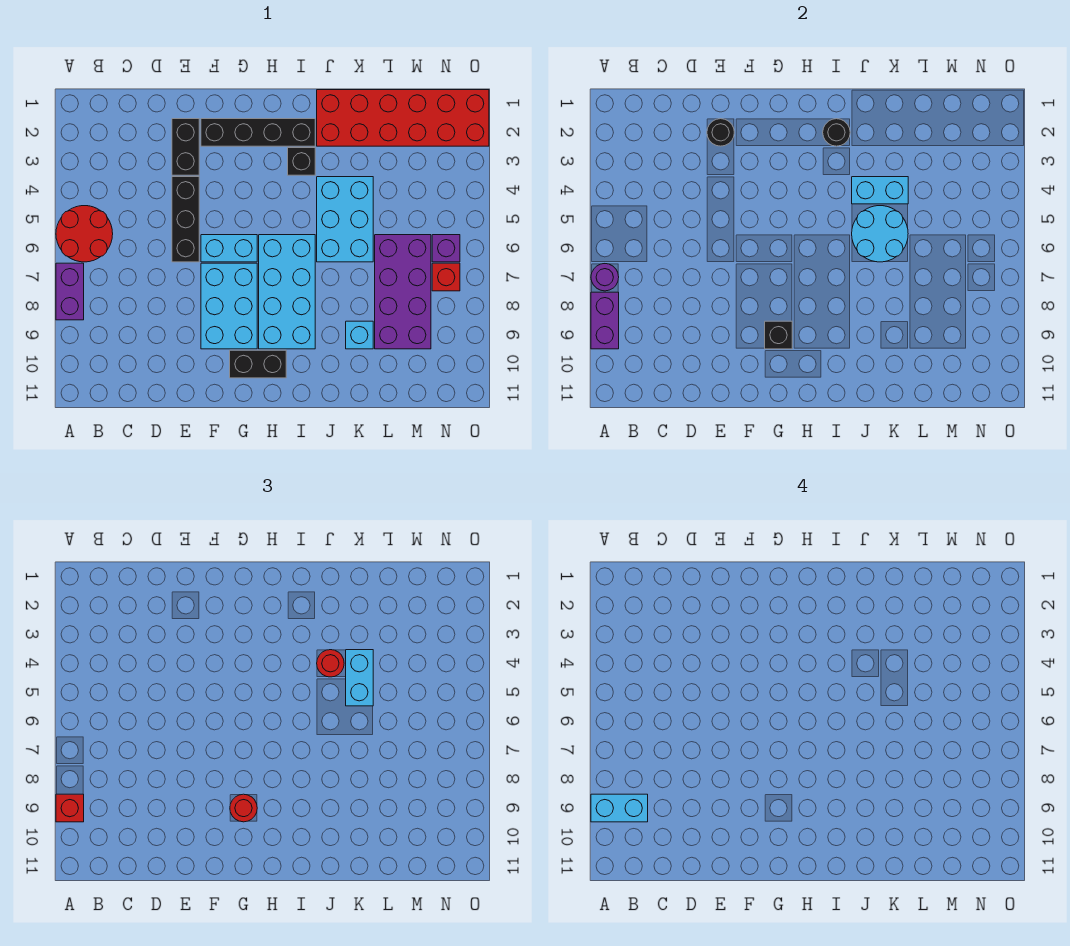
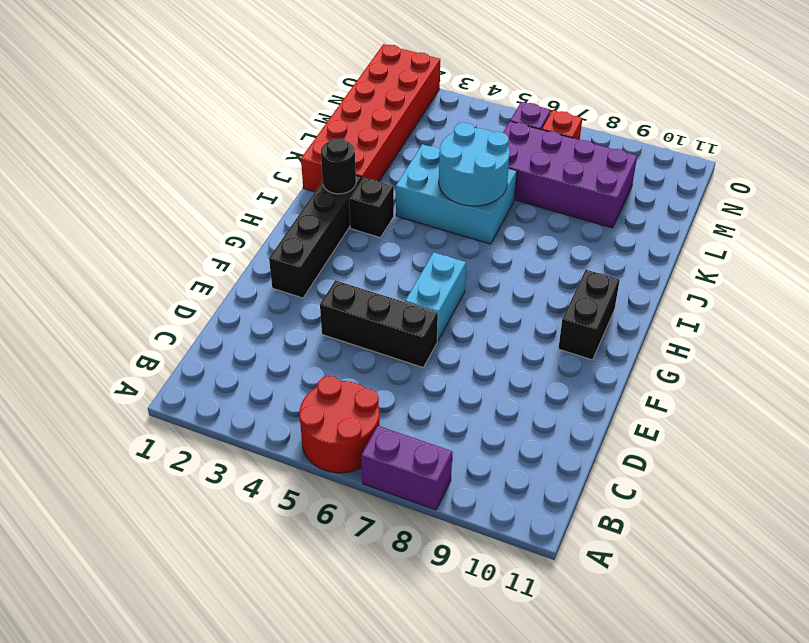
none -> black 1x2 brick [172,119,199,175]
none -> cyan 2x3 brick [201,263,257,349]
none -> cyan 2x4 brick [259,235,315,349]

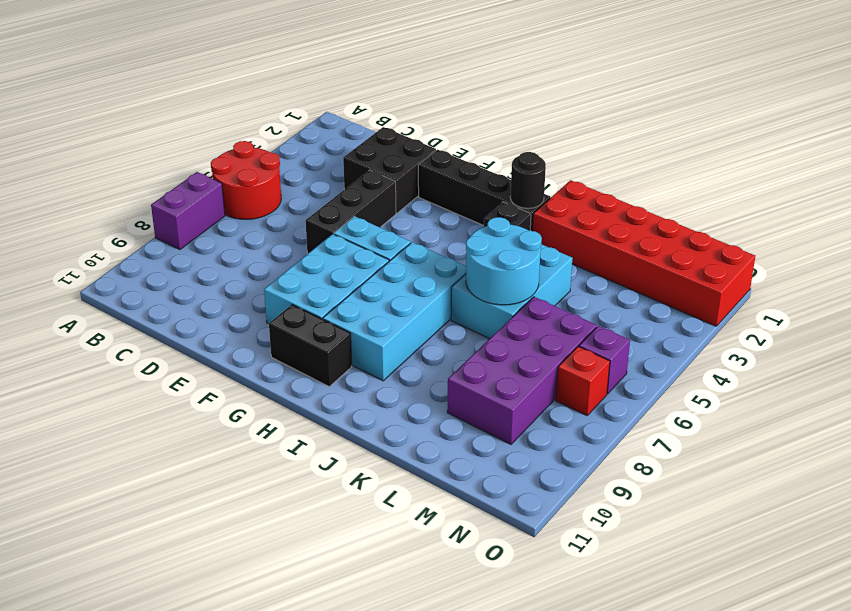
black 2x2 brick [343,127,436,213] -> black 1x2 brick [172,119,199,175]
none -> cyan 1x1 brick [346,321,373,349]
none -> purple 1x1 round brick [591,264,619,291]
none -> purple 1x2 brick [591,292,619,349]

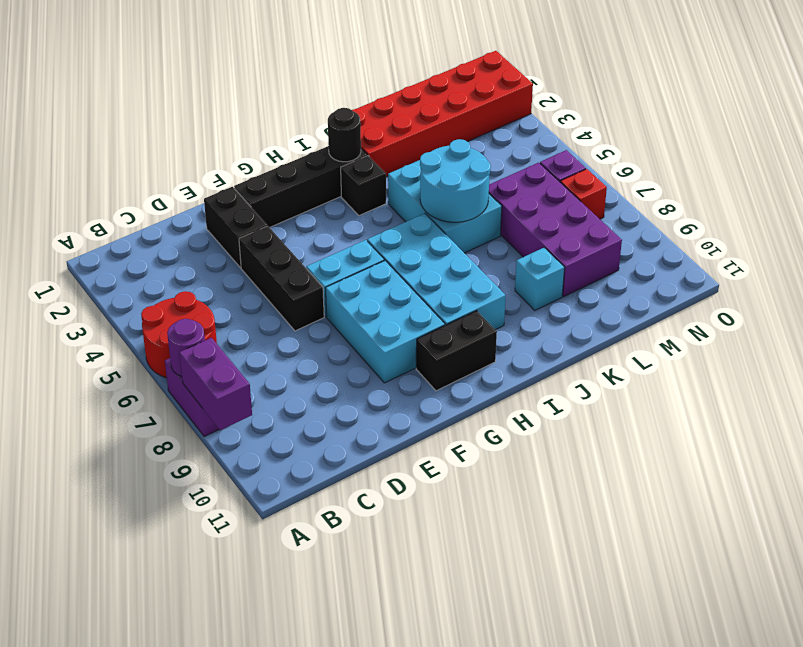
none -> black 1x1 round brick [707,119,734,146]
none -> black 1x1 brick [765,321,792,349]
none -> cyan 1x2 brick [852,177,908,204]

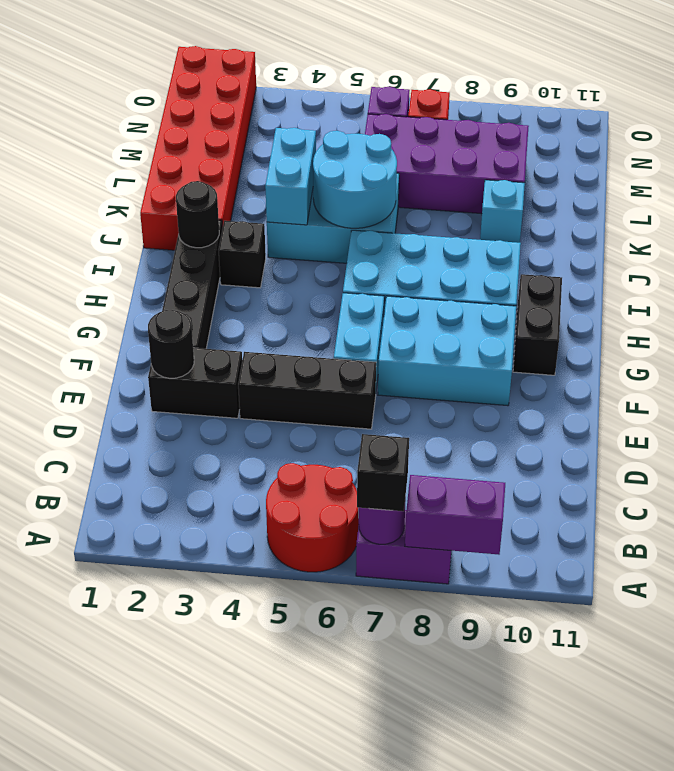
black 1x1 brick [357,434,409,511] -> black 1x1 brick moved to [765,321,792,349]
none -> red 1x1 brick [56,794,84,822]
none -> red 1x1 round brick [230,794,257,822]
none -> red 1x1 round brick [317,650,344,677]

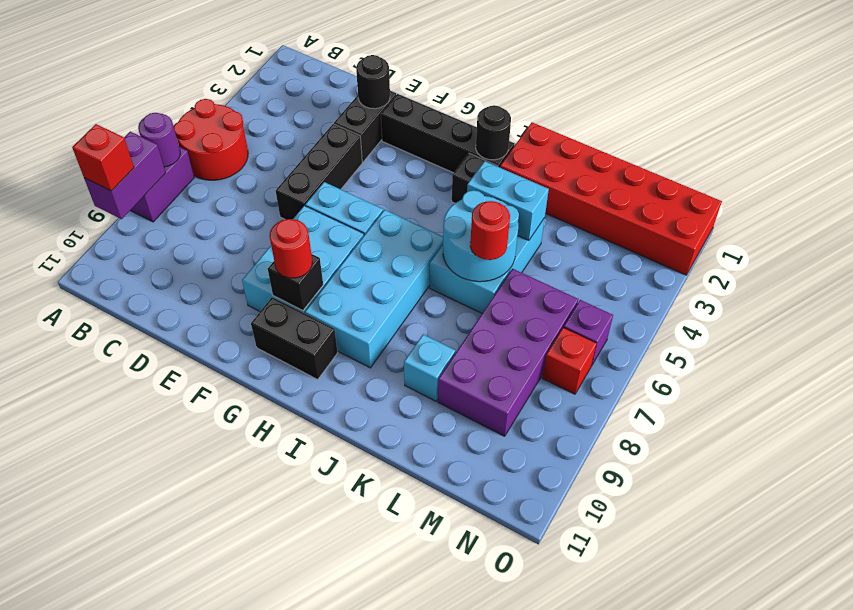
red 1x1 round brick [470,201,510,260] -> red 1x1 round brick moved to [317,650,344,677]
none -> cyan 1x2 brick [346,650,373,706]
none -> cyan 1x2 brick [591,794,648,822]

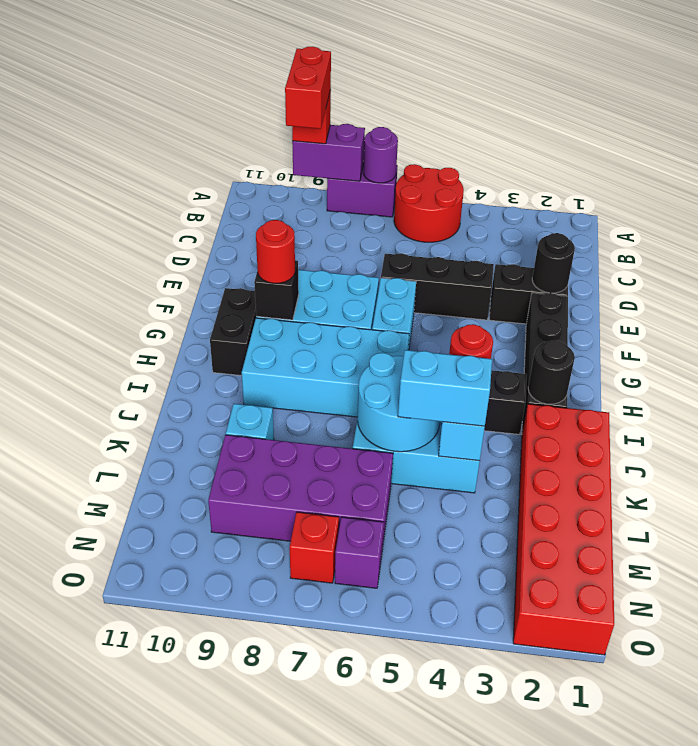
red 1x2 brick [285,47,331,129] -> cyan 1x2 brick [591,794,648,822]

